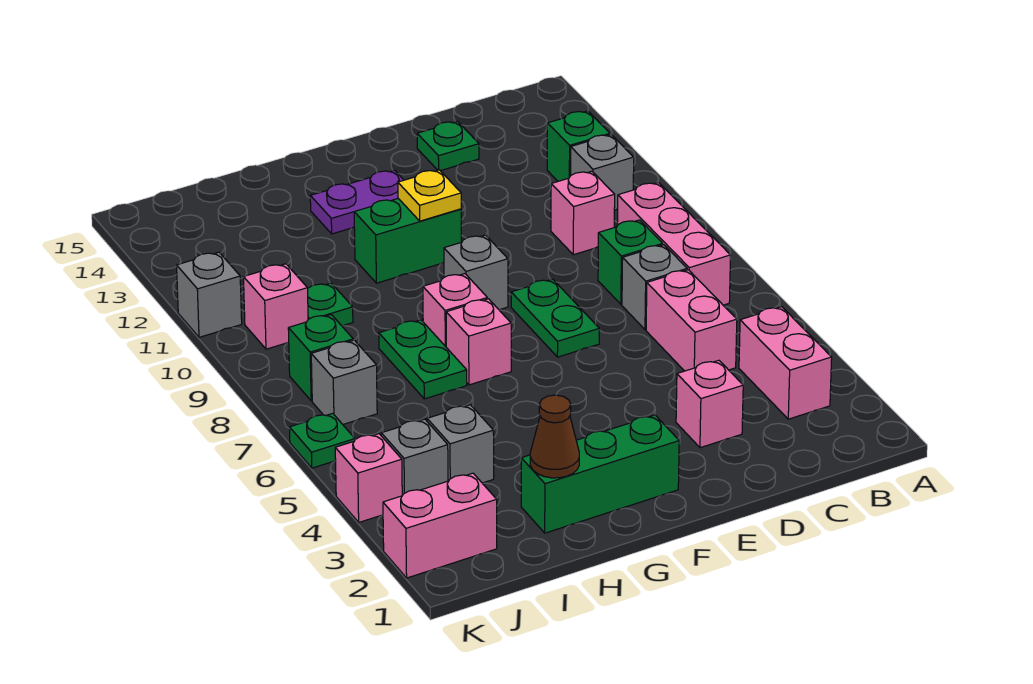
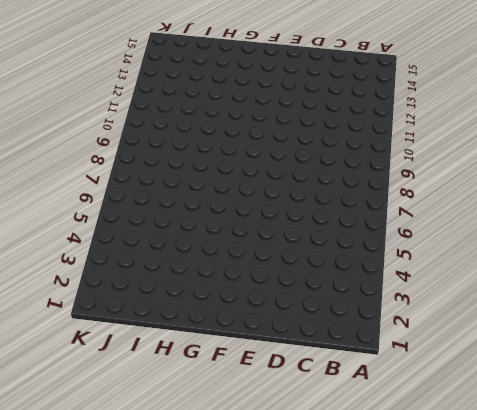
none -> pink 1x2 brick [739,307,832,419]
none -> pink 1x3 brick [618,182,731,305]
none -> grey 1x1 brick [571,135,634,211]
none -> green 1x1 brick [547,111,610,181]

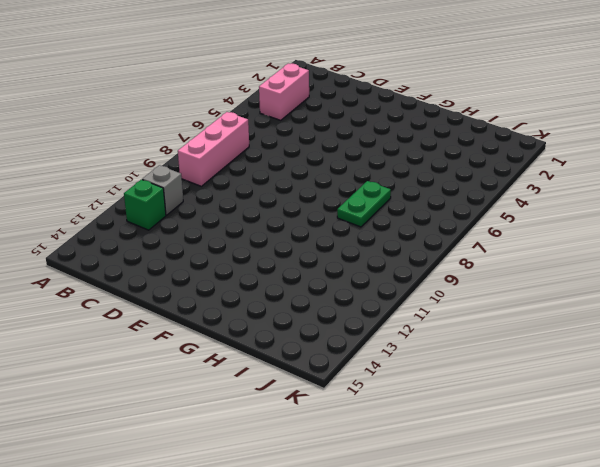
none -> pink 1x2 brick [646,270,737,371]
none -> grey 1x1 brick [622,245,687,330]
none -> green 1x1 brick [598,220,663,304]
none -> pink 1x1 brick [551,171,615,255]

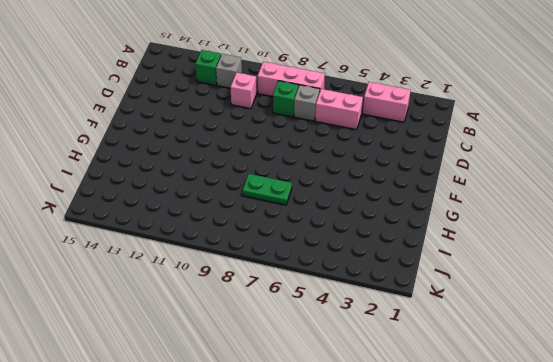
none -> pink 1x1 brick [676,360,743,448]
none -> green 1x1 plate [417,121,479,171]
none -> green 1x2 plate [511,279,599,357]
none -> green 1x3 brick [521,415,679,533]

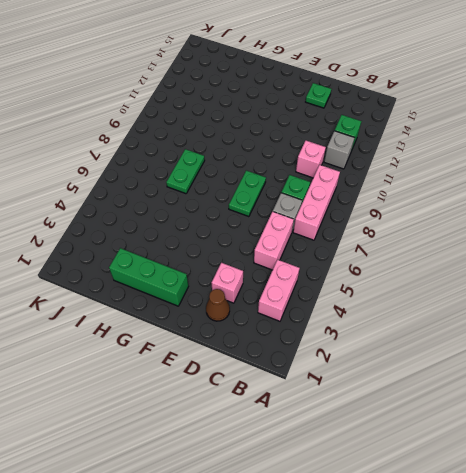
brown 1x1 cone [206,289,230,321] -> brown 1x1 cone moved to [530,395,579,478]
none -> grey 1x1 brick [444,235,508,310]
none -> green 1x2 brick [354,199,461,283]
none -> purple 1x2 plate [310,170,403,234]
none -> pink 1x1 brick [446,299,511,385]

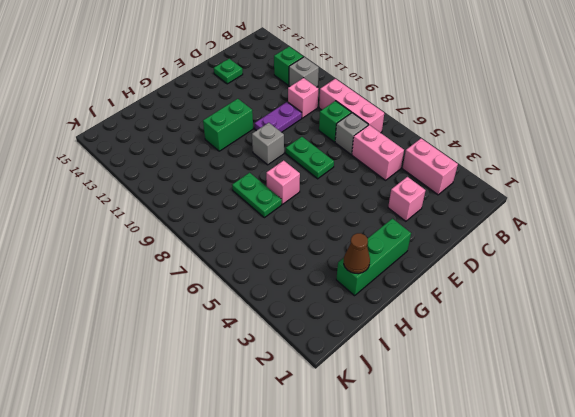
purple 1x2 plate [255,102,302,132] -> purple 1x2 plate moved to [310,170,403,234]
none -> pink 1x1 brick [423,274,487,347]
none -> grey 1x1 brick [427,405,494,483]
none -> green 1x1 plate [308,283,353,326]
none -> pink 1x2 brick [383,473,497,578]

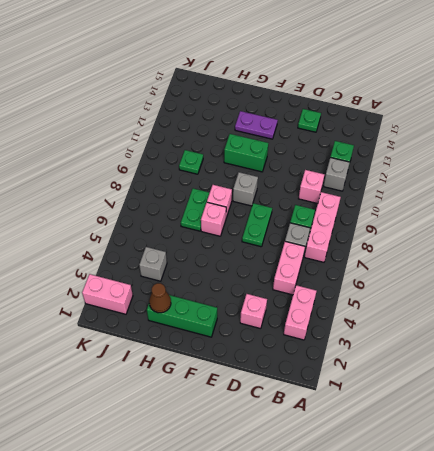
none -> grey 1x1 brick [381,419,448,495]
none -> grey 1x1 brick [311,340,377,424]
none -> green 1x1 brick [288,315,353,401]
none -> pink 1x1 brick [243,264,308,349]

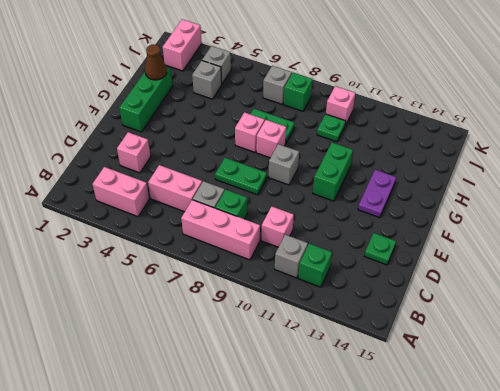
none -> pink 1x1 brick [335,434,402,522]
none -> green 1x1 plate [290,413,355,468]
none -> grey 1x1 brick [177,252,242,337]
none -> yellow 1x1 plate [398,170,461,221]

